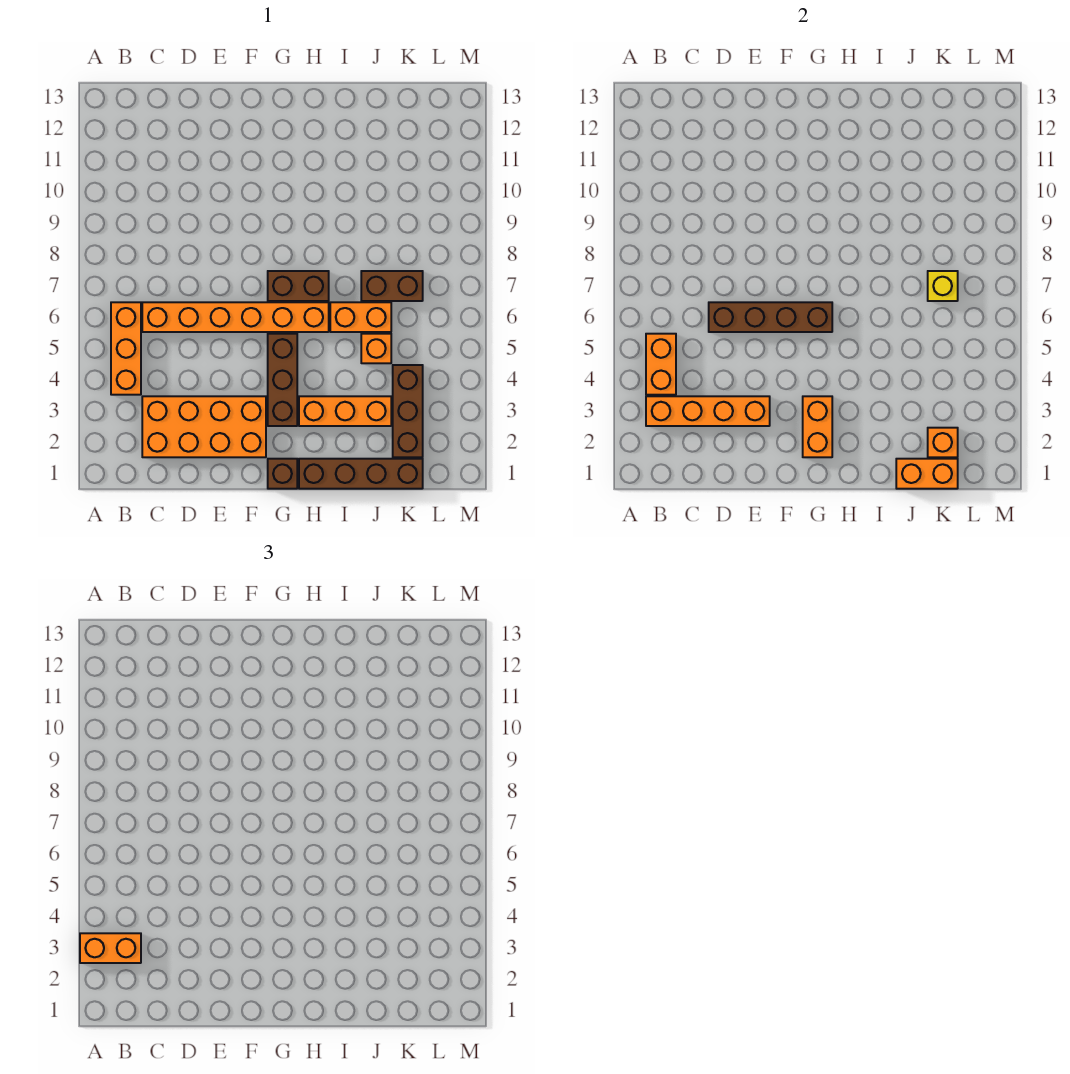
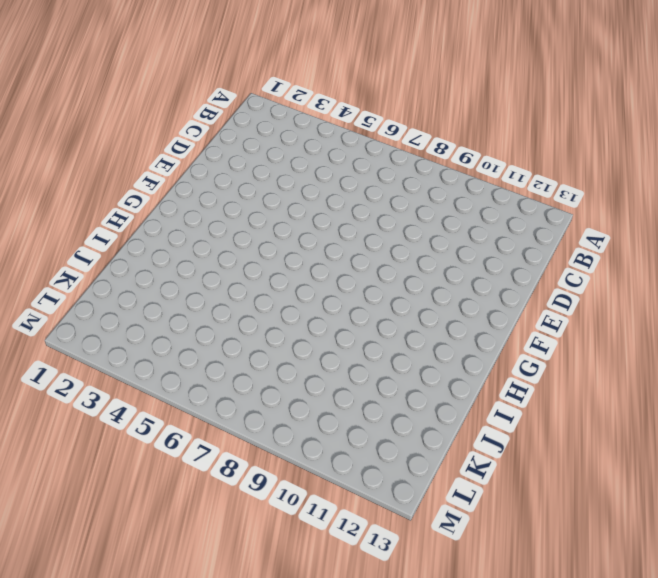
none -> orange 1x3 brick [111,302,141,395]
none -> orange 2x4 brick [142,396,266,457]
none -> orange 1x6 brick [142,302,329,332]

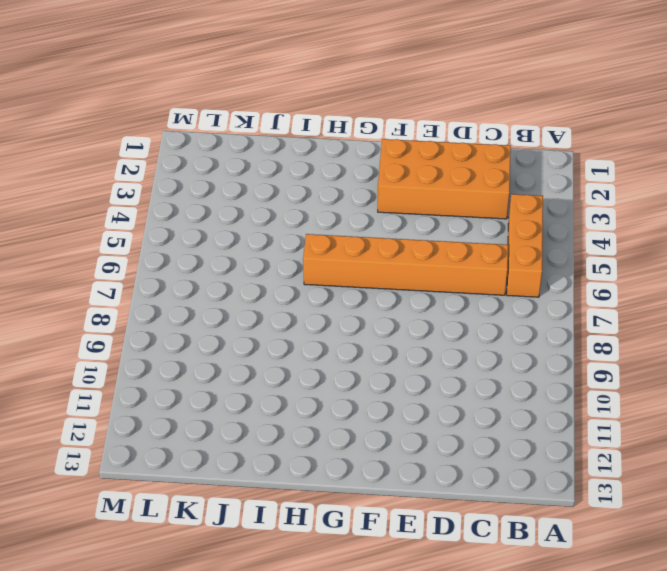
none -> brown 1x1 brick [268,459,297,489]
none -> brown 1x3 brick [268,334,297,426]
none -> brown 1x2 brick [268,271,329,301]

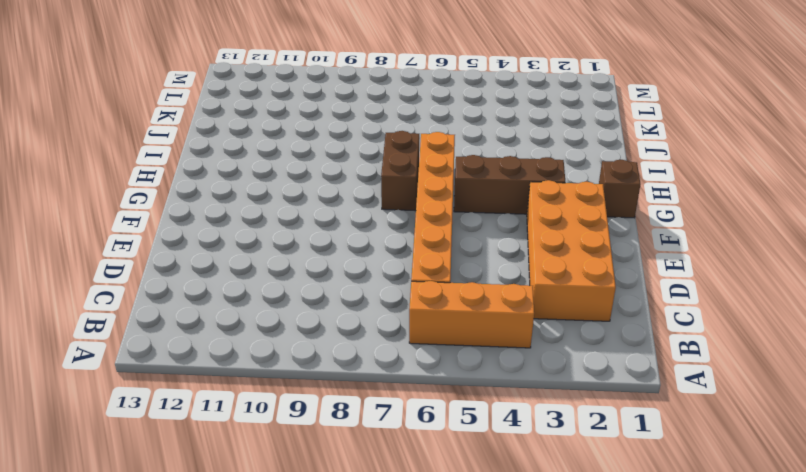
none -> brown 1x4 brick [299,459,423,489]
none -> orange 1x3 brick [299,396,391,426]
none -> orange 1x2 brick [330,302,391,332]

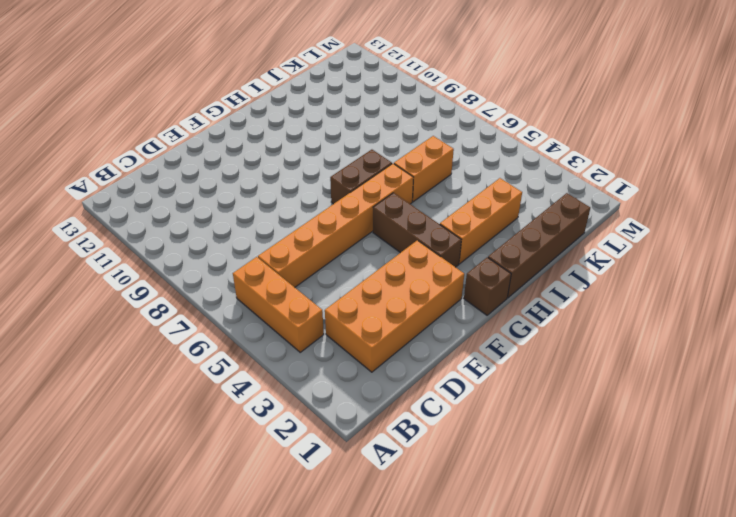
none -> orange 1x1 brick [361,334,391,363]
none -> brown 1x2 brick [361,271,423,301]
none -> brown 1x3 brick [393,365,423,457]

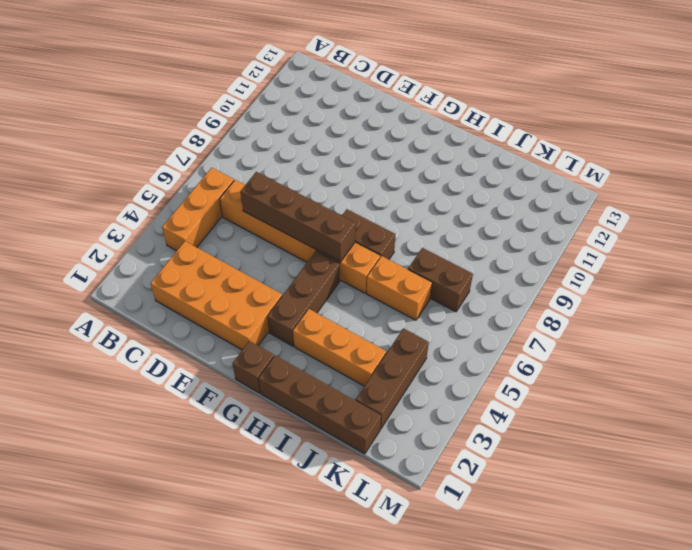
none -> orange 1x1 brick [361,334,391,363]
none -> orange 1x4 brick [646,396,770,426]
none -> orange 1x2 brick [646,334,676,395]

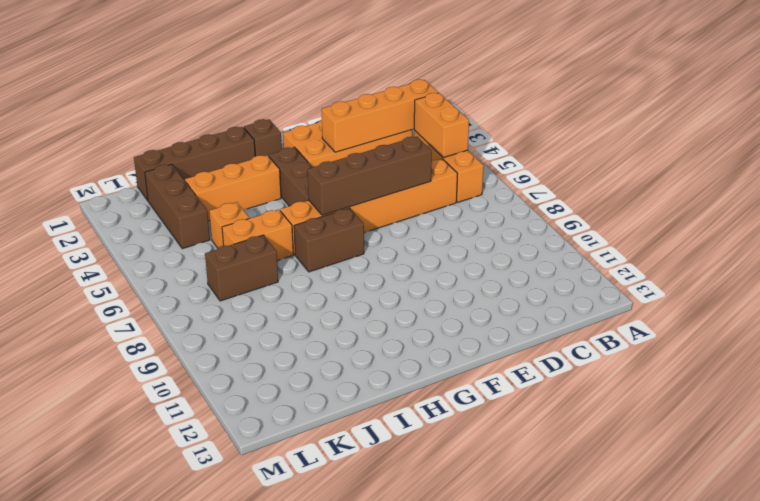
none -> orange 1x2 brick [803,396,832,457]
none -> orange 1x2 brick [896,459,958,489]
none -> orange 1x1 brick [928,428,958,457]

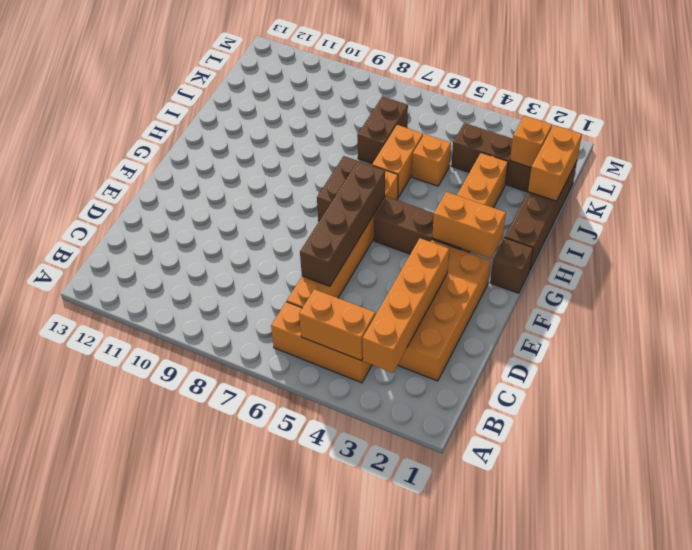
none -> yellow 1x1 brick [928,271,958,301]
none -> orange 1x2 brick [80,933,141,963]

